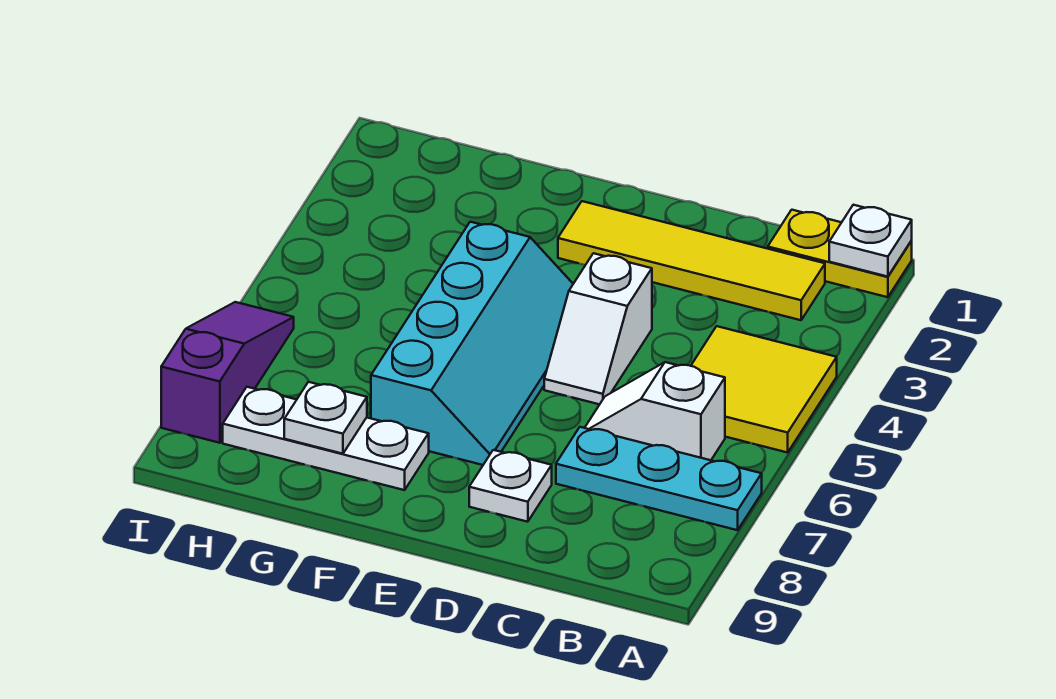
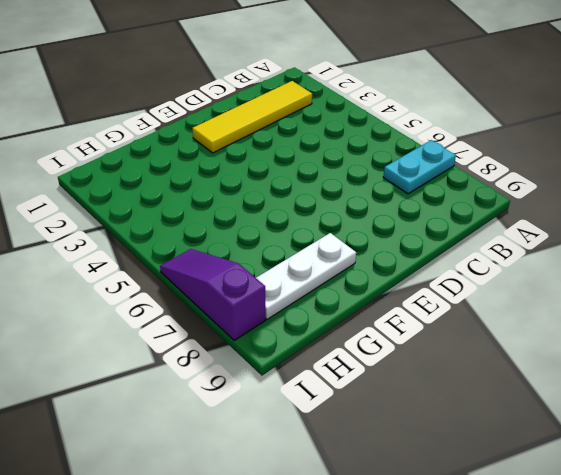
cyan 1x2 plate [383,140,456,194] -> cyan 1x3 plate [556,427,762,530]
none -> yellow 1x2 plate [768,210,912,297]
none -> yellow 2x2 tile [691,326,837,453]
none -> white 1x2 slope [585,362,725,460]

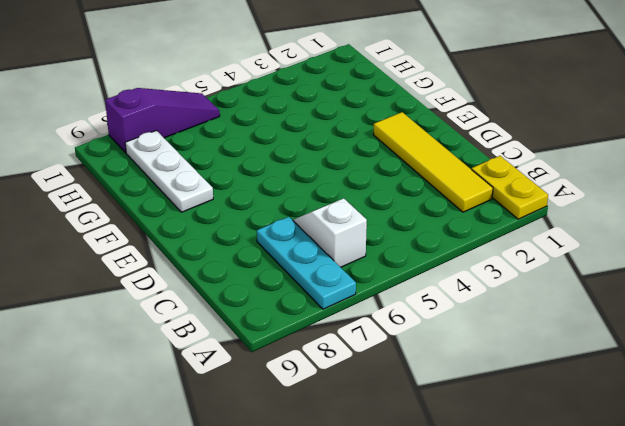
none -> yellow 2x2 tile [691,326,837,453]
none -> white 1x2 slope [544,253,652,404]
none -> white 1x1 plate [469,450,552,522]

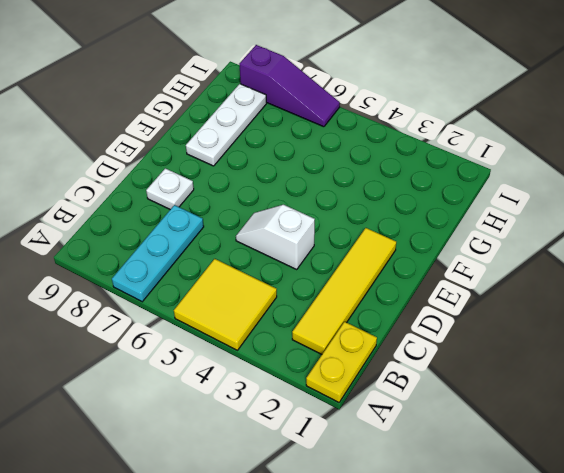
none -> white 1x2 slope [585,362,725,460]
none -> cyan 2x4 slope [371,222,573,465]
none -> white 1x1 plate [829,205,912,277]

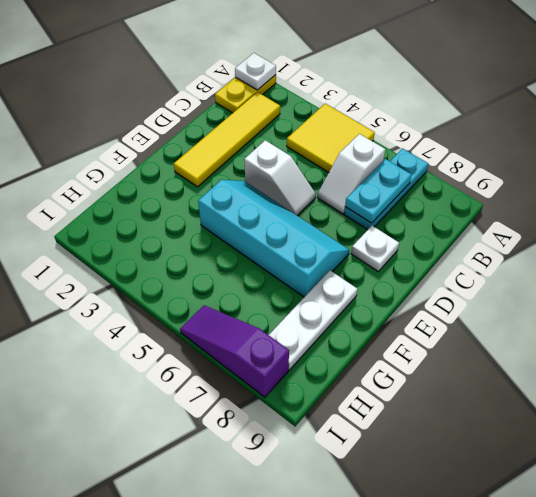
cyan 1x2 plate [345,159,412,223] -> none
none -> white 1x1 plate [284,382,367,454]

